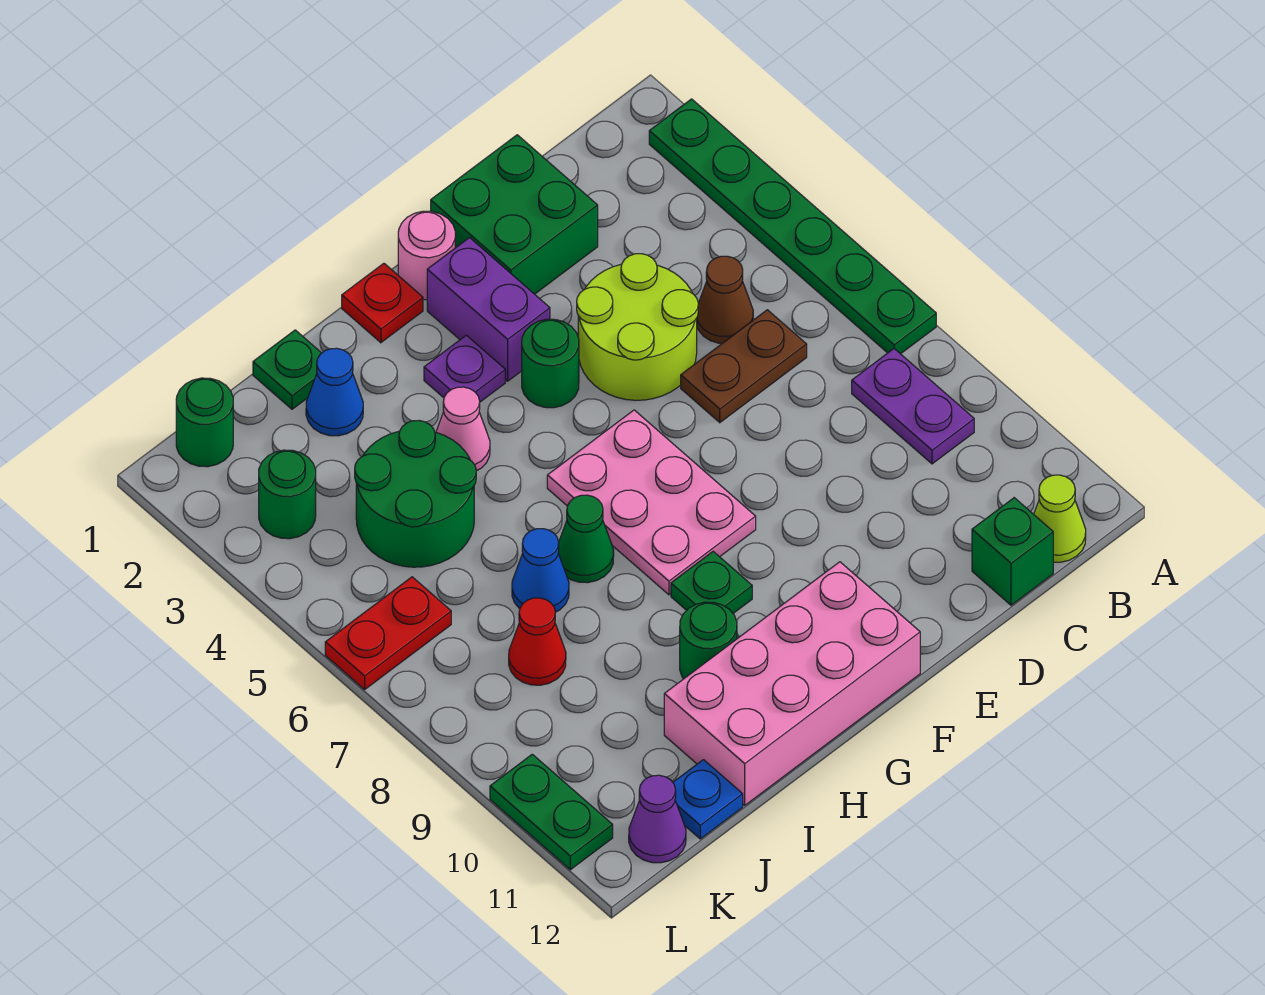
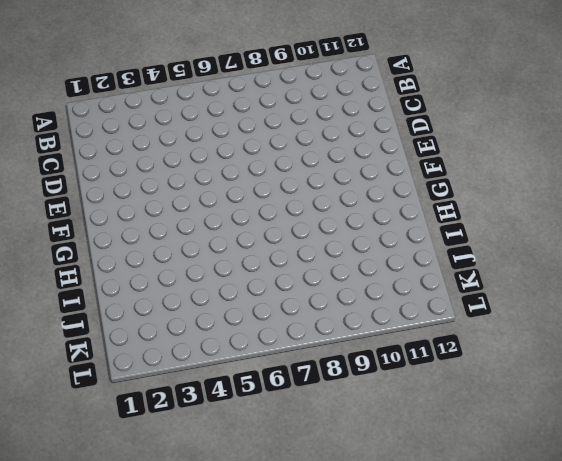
none -> green 1x6 plate [649,99,936,354]
none -> purple 1x2 plate [852,349,974,464]
none -> lime 1x1 cone [1034,475,1086,562]
none -> brown 1x1 cone [697,256,753,343]

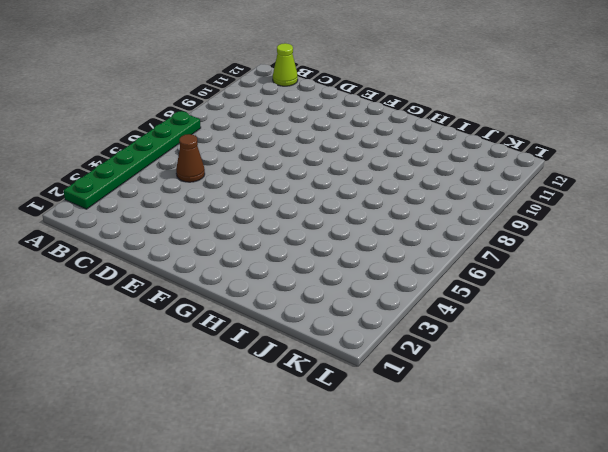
none -> purple 1x2 plate [852,349,974,464]
none -> brown 1x2 plate [681,310,807,423]
none -> green 1x1 brick [972,498,1053,605]
none -> green 2x2 brick [431,135,598,294]

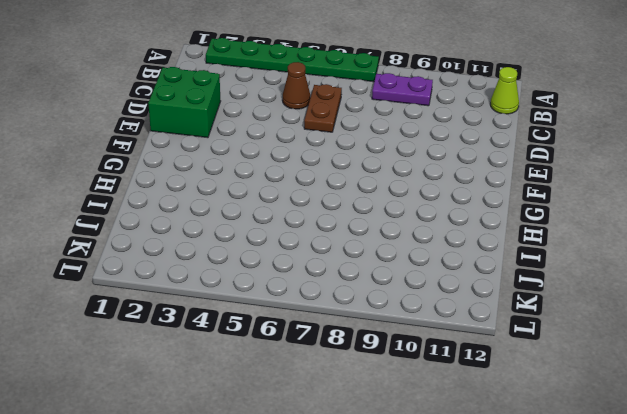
none -> green 1x1 brick [972,498,1053,605]
none -> lime 2x2 round brick [577,254,698,400]
none -> pink 1x1 round brick [398,211,455,300]
none -> purple 1x2 brick [427,238,550,381]

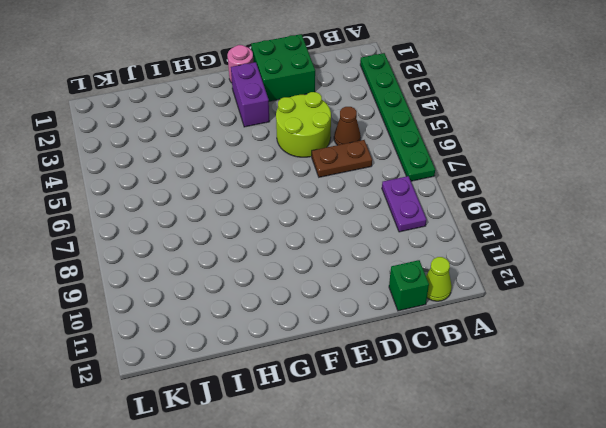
none -> green 1x1 round brick [522,319,579,408]
none -> pink 2x3 plate [547,410,756,595]
none -> pink 2x4 brick [664,562,920,805]
none -> red 1x1 plate [342,263,423,343]

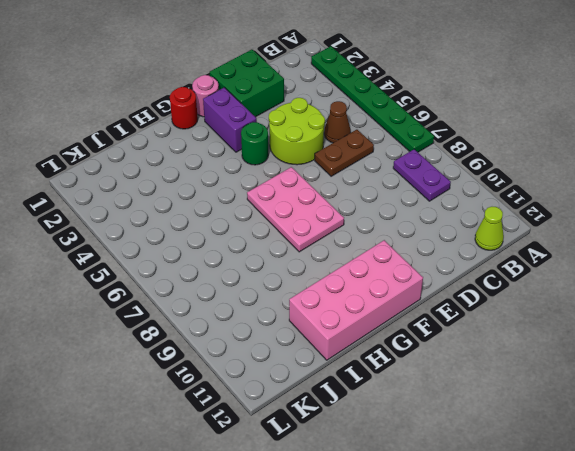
red 1x1 round brick [170,87,198,129] -> red 1x1 plate [342,263,423,343]
none -> green 1x1 brick [972,498,1053,605]
none -> purple 1x1 plate [424,335,505,402]
none -> green 1x1 plate [671,552,752,613]
none -> pink 1x1 cone [436,387,490,471]

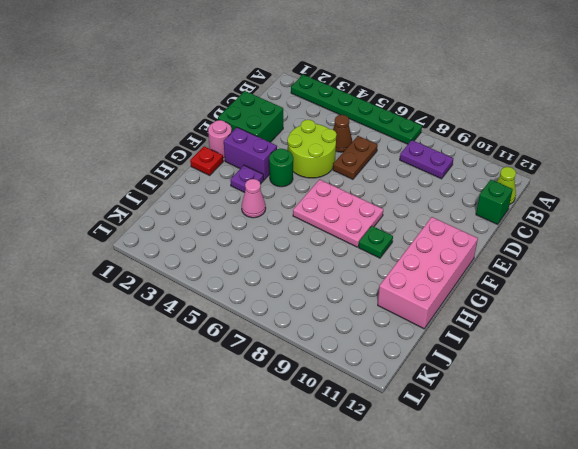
none -> green 1x1 cone [558,495,614,583]
none -> green 1x1 round brick [680,602,737,679]
none -> green 1x1 plate [253,330,321,409]
none -> blue 1x1 cone [306,348,363,436]

